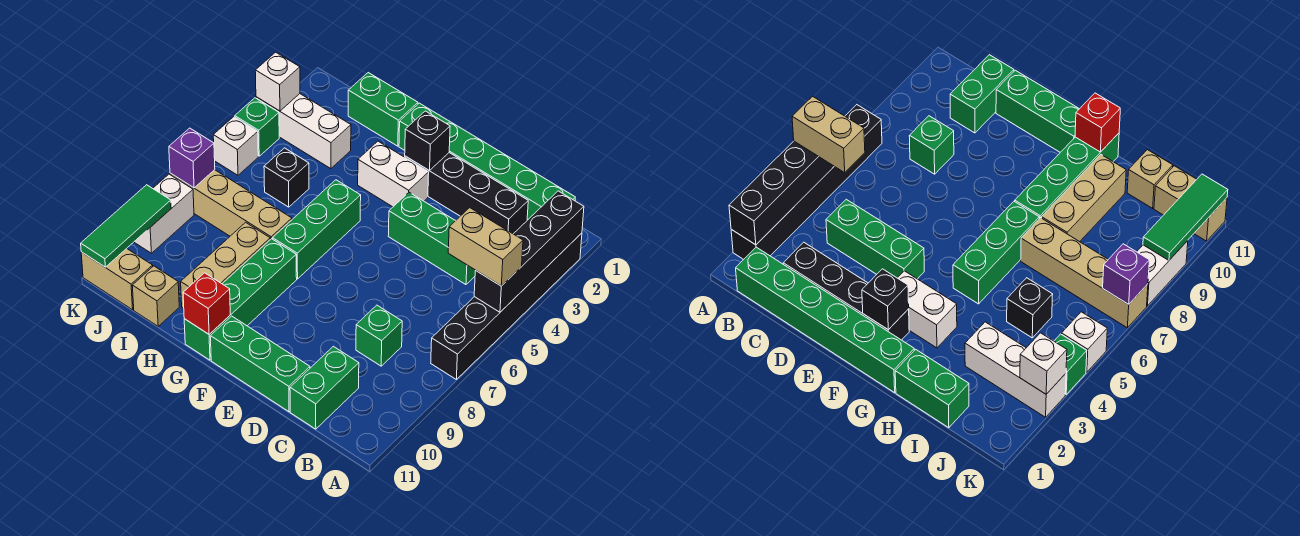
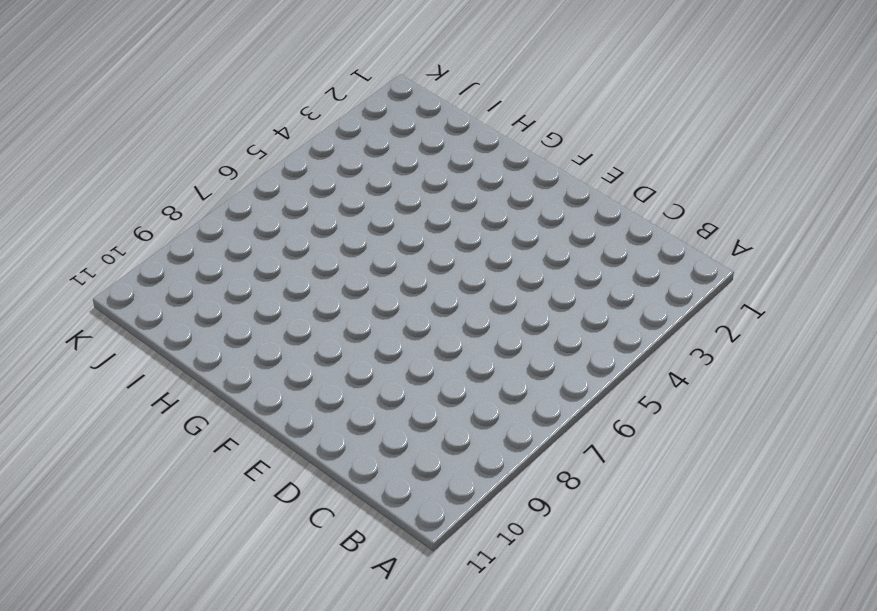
none -> black 1x6 brick [431,233,582,379]
none -> green 1x6 brick [399,103,575,220]
none -> black 1x4 brick [405,153,528,234]

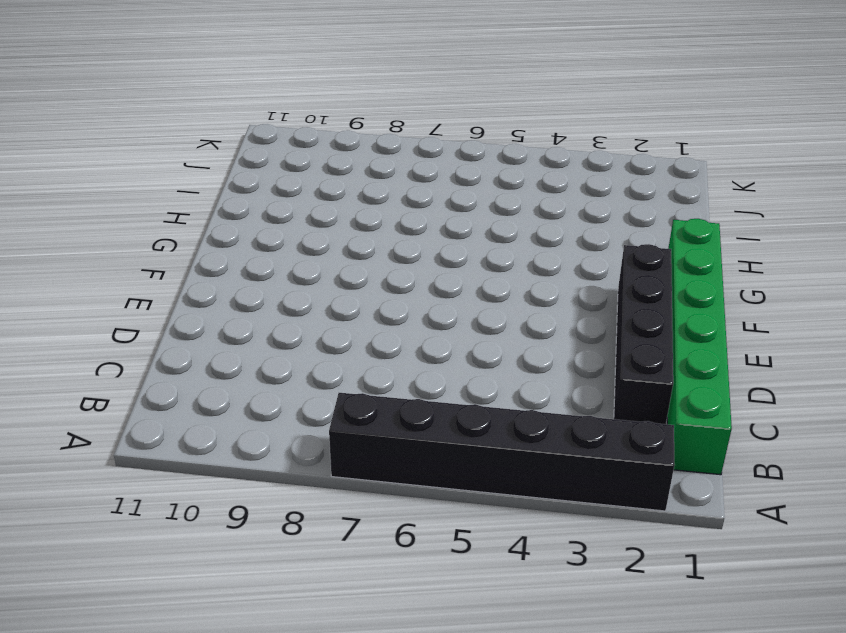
none -> green 1x3 brick [388,192,476,285]
none -> green 1x1 brick [356,305,402,366]
none -> green 1x2 brick [290,346,359,429]

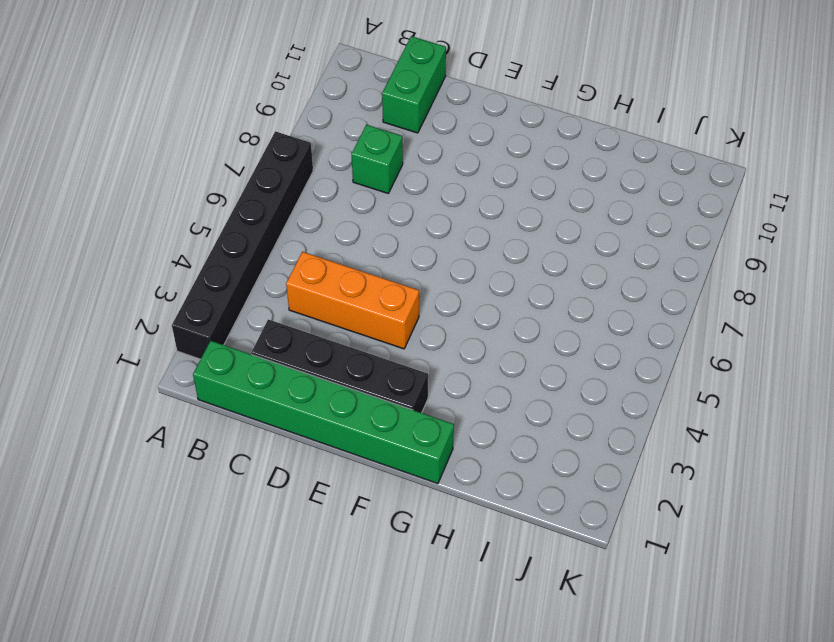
orange 1x3 brick [286,252,419,349] -> green 1x3 brick [388,192,476,285]
none -> green 1x3 brick [210,316,310,412]
none -> white 1x2 brick [358,141,429,207]
none -> green 1x3 brick [273,180,361,279]

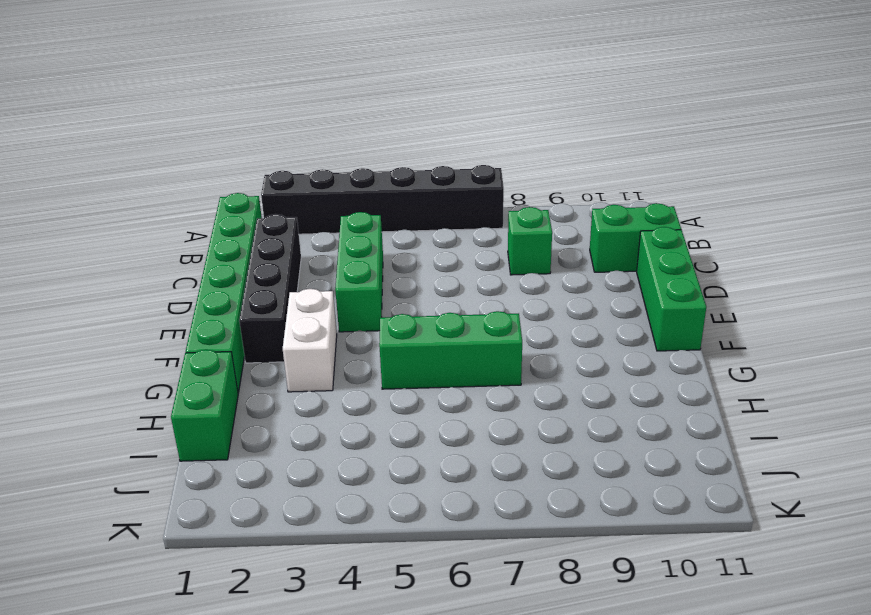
none -> green 1x4 brick [184,239,297,360]
none -> tan 1x4 brick [170,170,292,240]
none -> tan 1x3 brick [181,222,270,308]

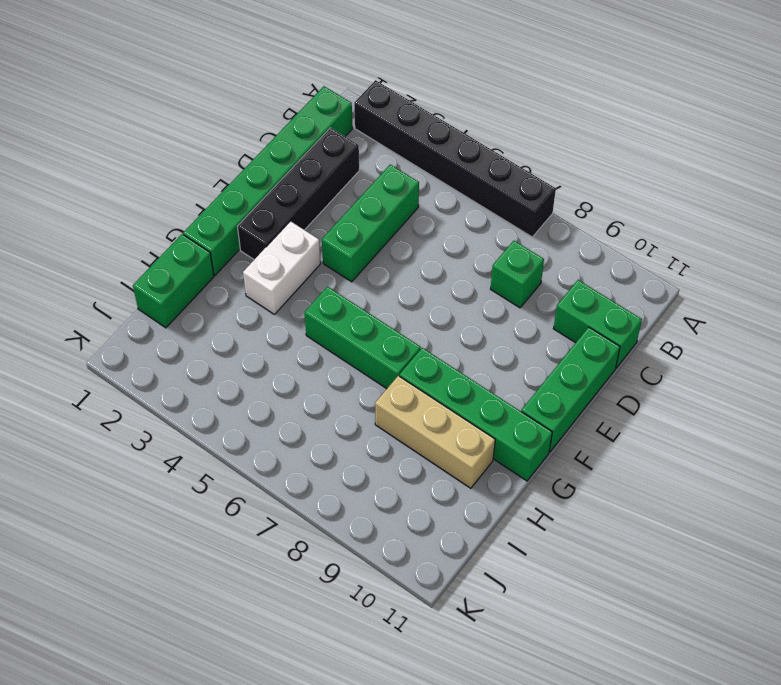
none -> tan 1x4 brick [170,170,292,240]
none -> white 1x3 brick [256,94,351,169]
none -> black 1x1 brick [264,148,309,207]

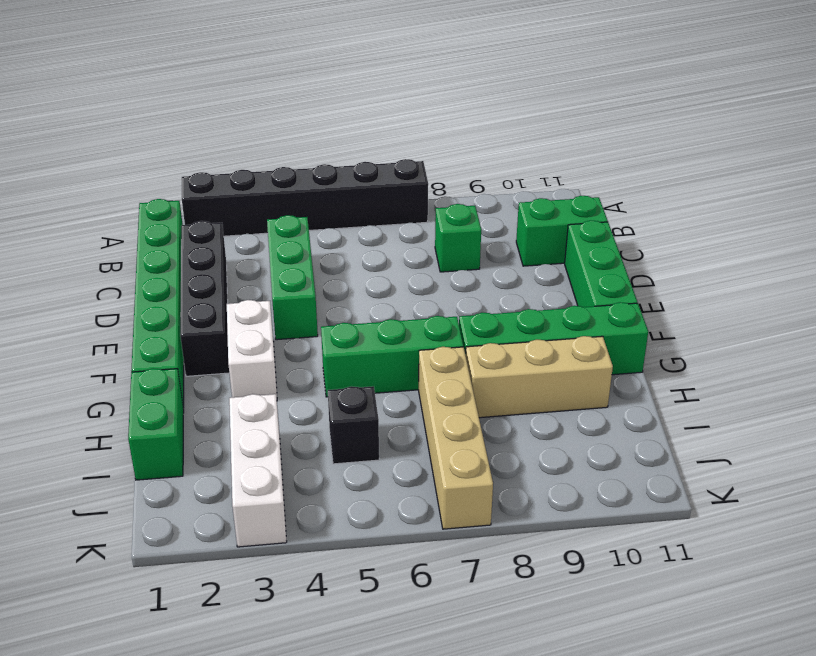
none -> tan 1x1 brick [132,266,179,326]
none -> tan 1x2 brick [81,249,153,310]
none -> green 1x1 brick [235,98,279,156]

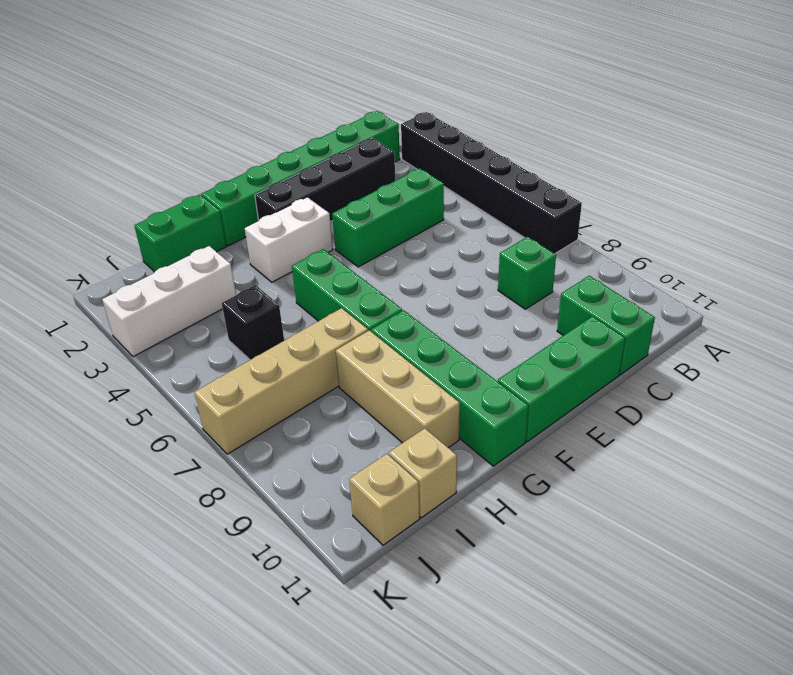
tan 1x1 brick [349,454,420,545] -> tan 1x2 brick [81,249,153,310]
none -> green 1x1 brick [235,98,279,156]
none -> white 1x1 brick [213,117,258,175]
none -> white 1x2 brick [134,174,194,253]

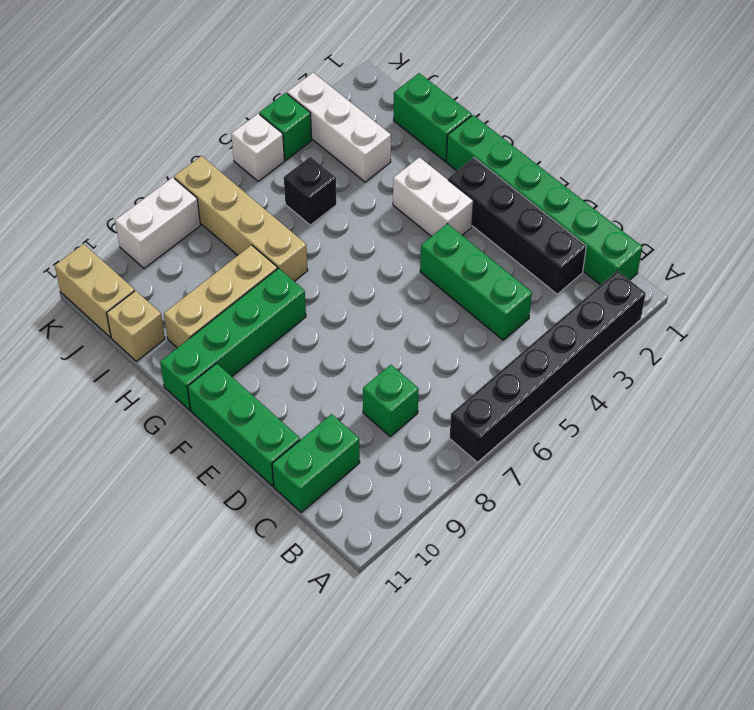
none -> green 1x3 brick [273,180,361,279]
none -> black 1x4 brick [474,191,584,312]
none -> black 1x1 brick [405,111,450,170]

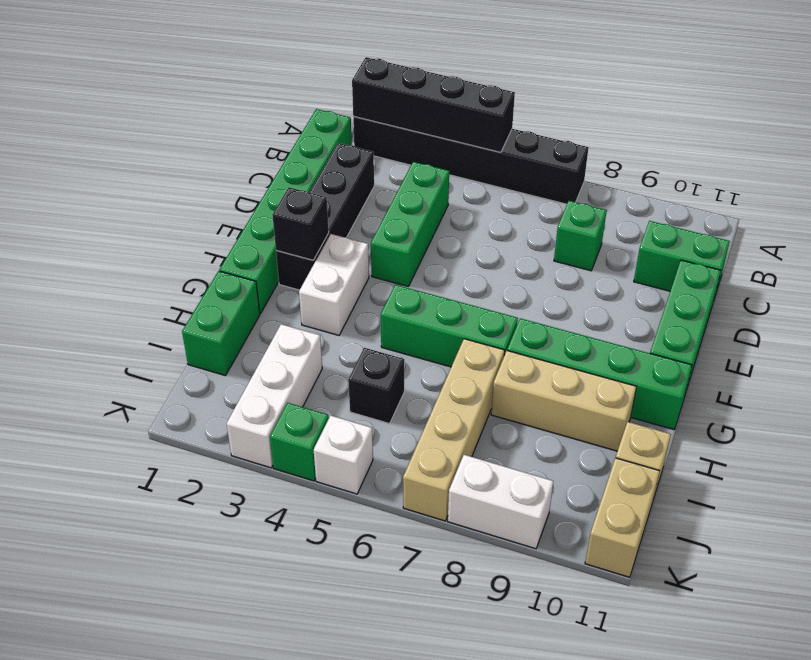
none -> red 1x1 brick [183,273,230,334]
none -> white 1x1 brick [255,52,300,111]
none -> purple 1x1 brick [169,128,215,188]

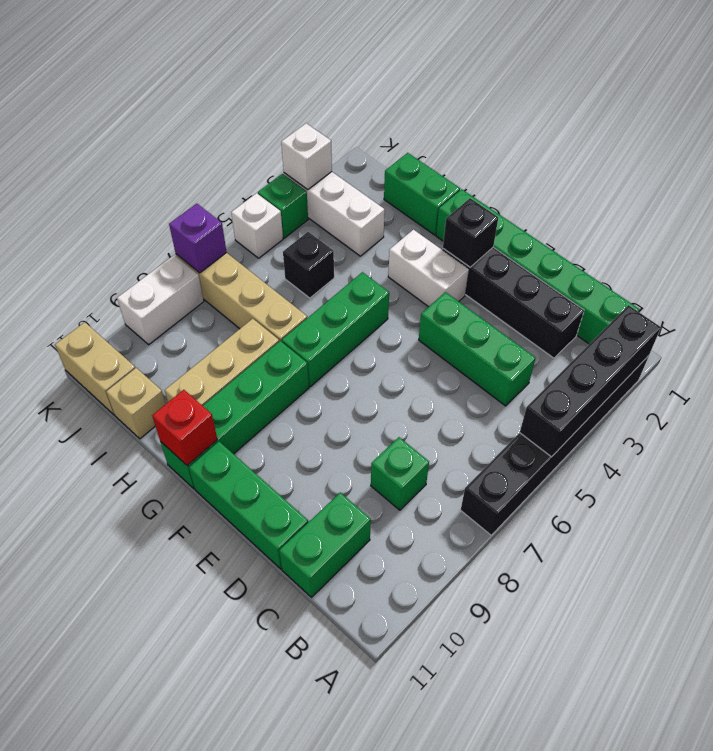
none -> green 1x3 tile [81,185,171,267]
none -> tan 1x2 brick [448,208,523,286]

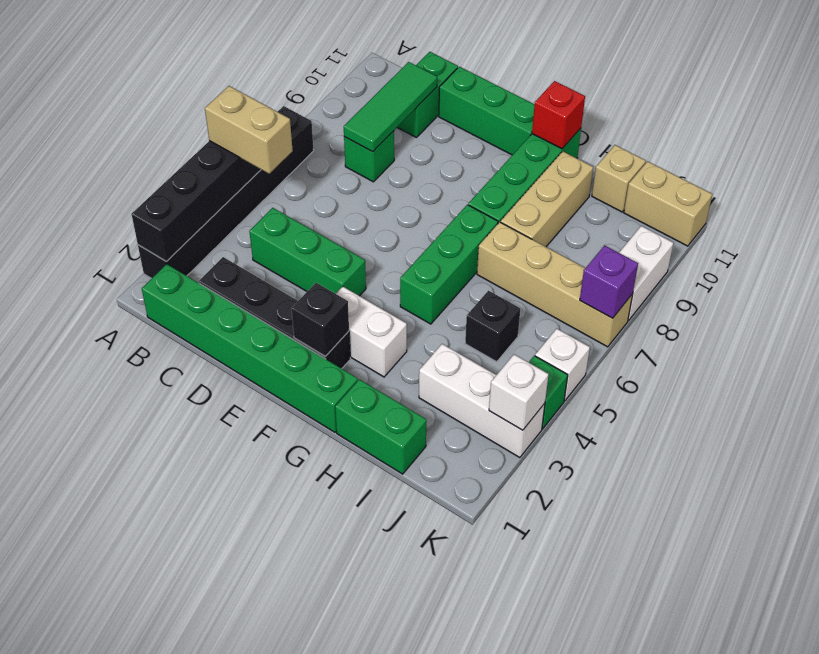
green 1x3 tile [344,62,437,152] -> green 1x3 tile moved to [81,185,171,267]

